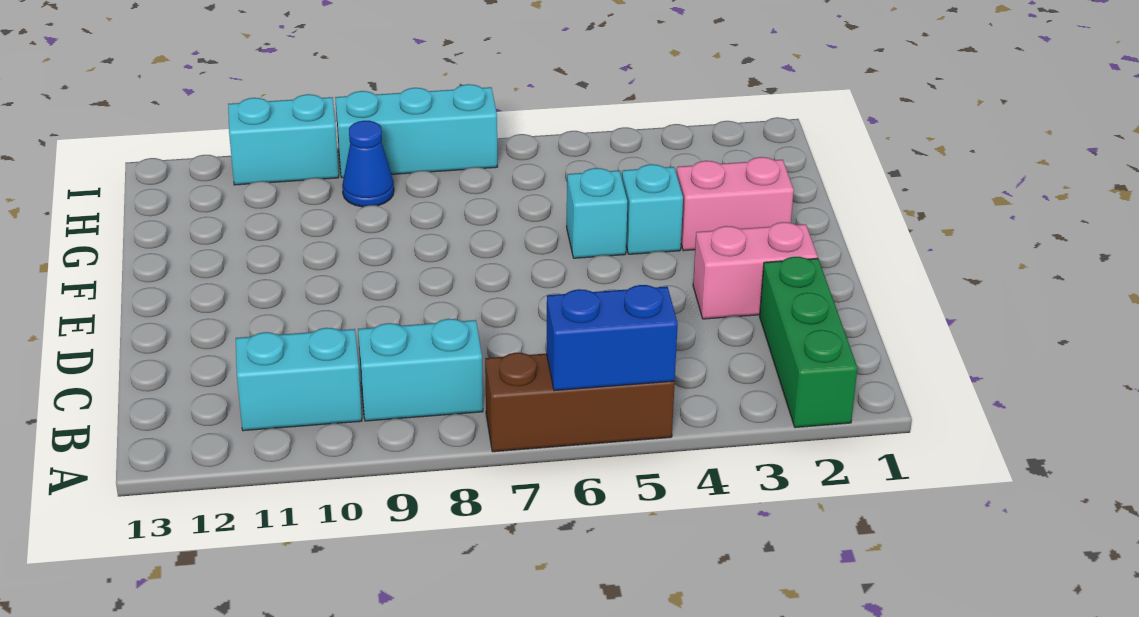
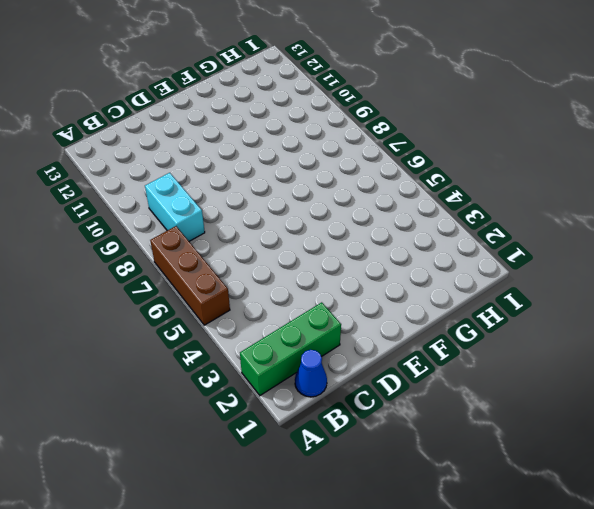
blue 1x1 cone [295,350,327,397] -> blue 1x1 cone moved to [342,121,394,207]
none -> cyan 1x2 brick [236,328,362,431]
none -> pink 1x2 brick [693,222,818,319]
none -> pink 1x2 brick [677,157,794,251]

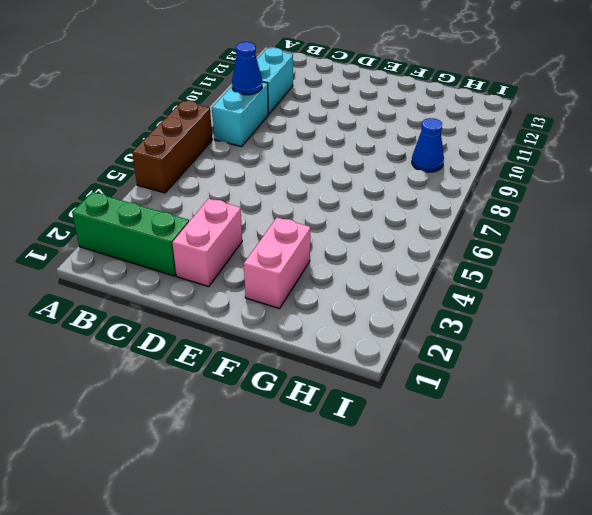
blue 1x1 cone [232,42,262,95] -> none
none -> cyan 1x1 brick [622,164,683,254]
none -> cyan 1x1 brick [567,168,628,258]
none -> cyan 1x3 brick [335,84,497,178]

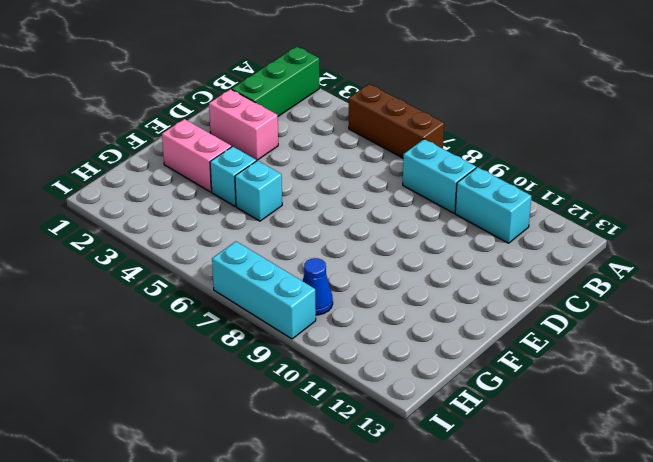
none -> cyan 1x2 brick [228,94,339,185]
none -> blue 1x2 brick [546,285,678,391]

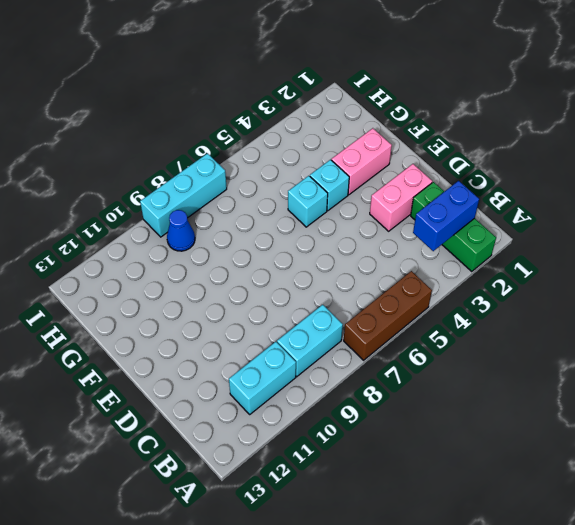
blue 1x2 brick [413,181,479,251] -> blue 1x2 brick moved to [546,285,678,391]
none -> cyan 1x2 brick [228,94,339,185]

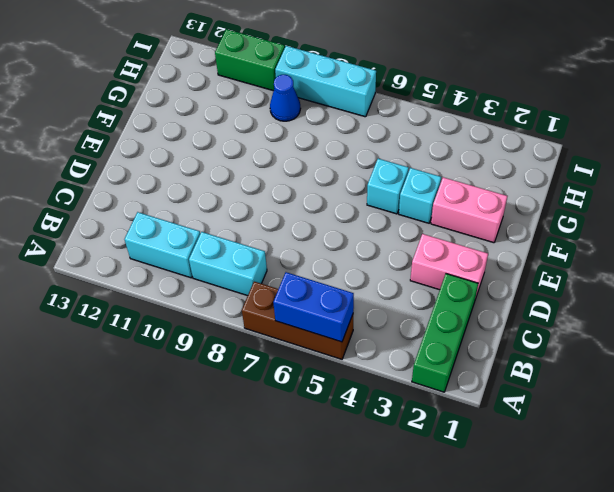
green 1x2 brick [215,29,285,91] -> cyan 1x2 brick [228,94,339,185]

